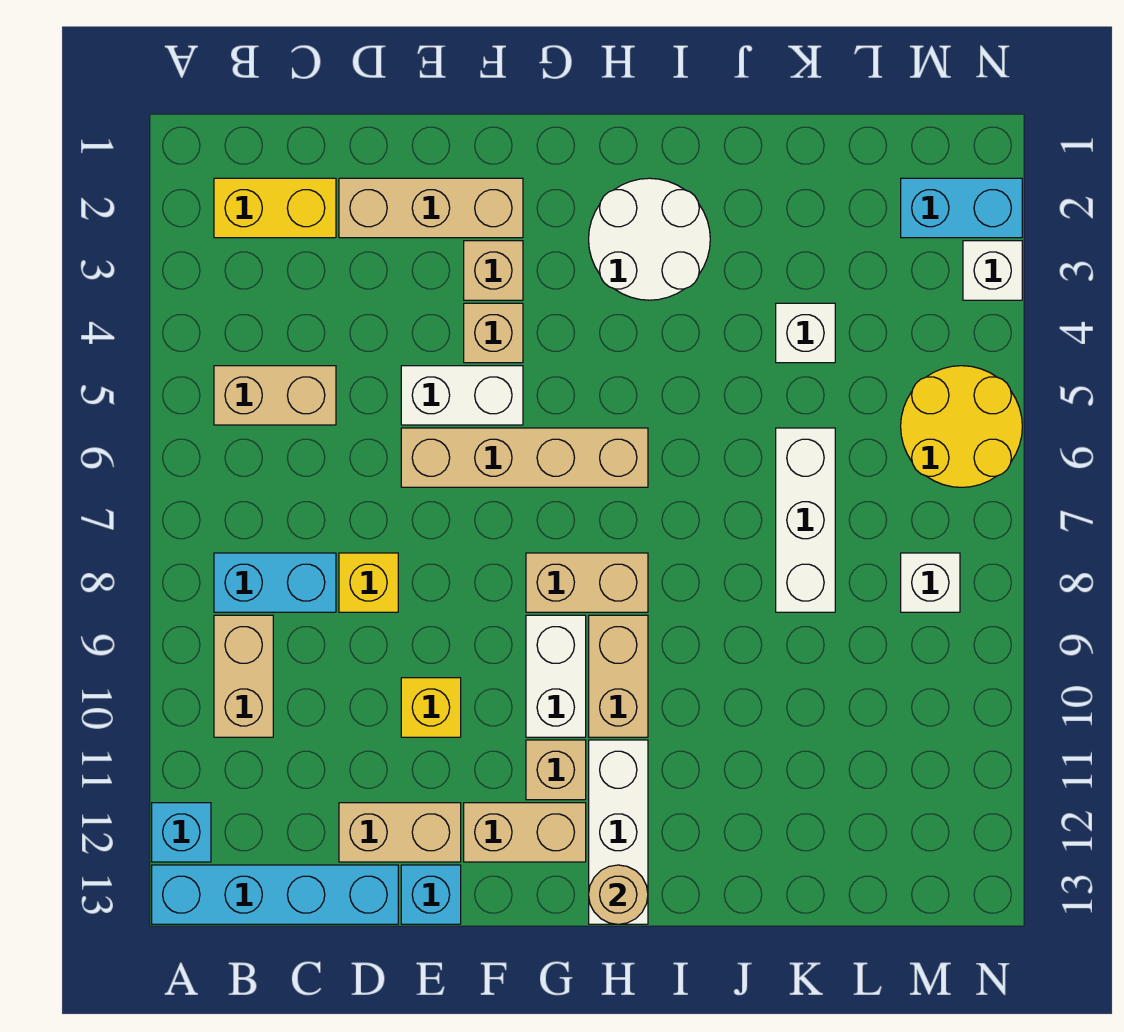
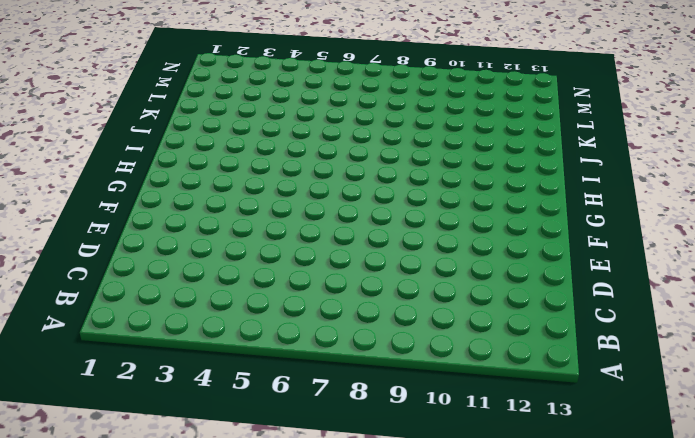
none -> cyan 1x1 brick [152,803,211,862]
none -> cyan 1x4 brick [152,865,398,924]
none -> yellow 1x2 brick [214,178,336,238]

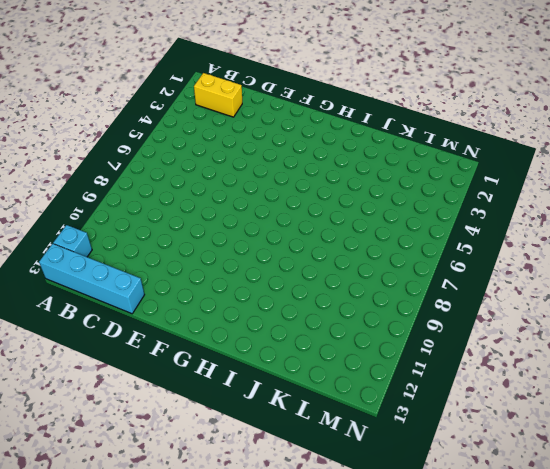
none -> tan 1x2 brick [214,366,336,425]
none -> cyan 1x2 brick [214,553,336,612]
none -> tan 1x2 brick [214,615,273,737]

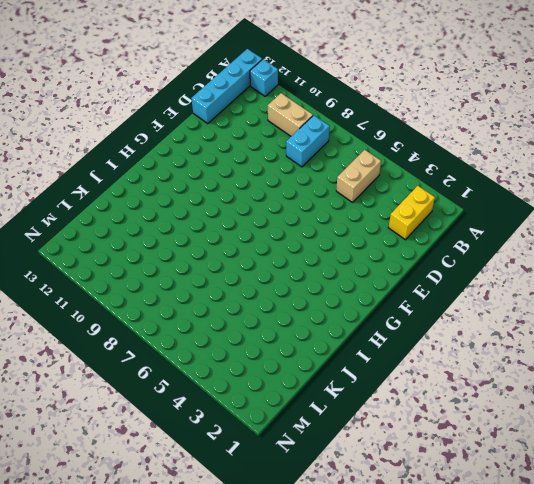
none -> tan 1x3 brick [339,178,523,238]
none -> yellow 1x1 brick [339,553,398,612]
none -> tan 1x2 brick [339,803,461,862]

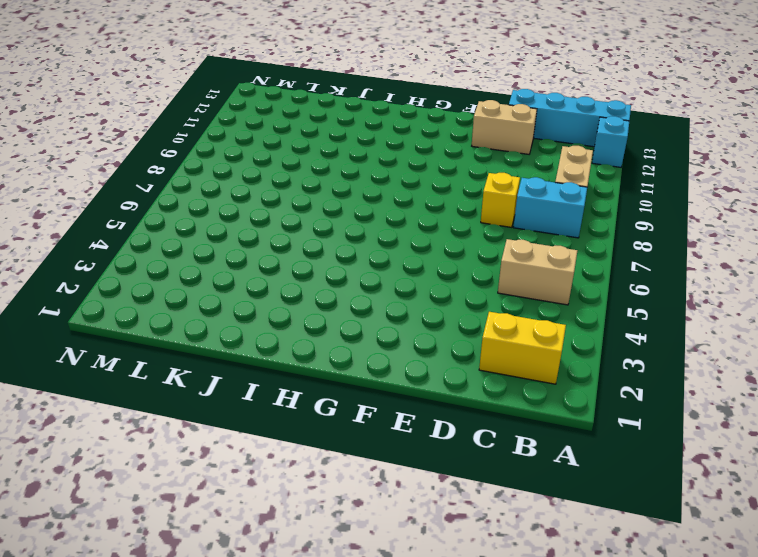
none -> tan 1x3 brick [339,178,523,238]
none -> white 1x2 brick [401,366,523,425]
none -> tan 1x4 brick [401,428,648,487]

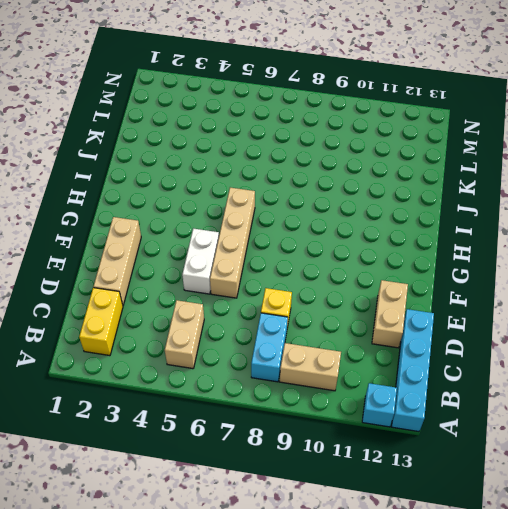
none -> yellow 1x1 brick [401,678,461,737]
none -> cyan 1x1 brick [401,865,461,924]
none -> tan 1x1 brick [464,241,523,300]

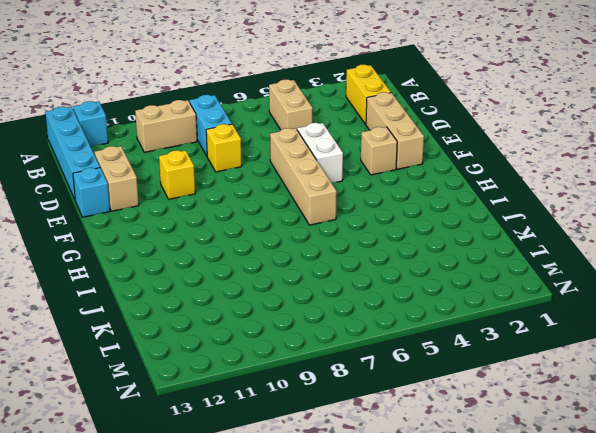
none -> tan 1x1 brick [464,303,523,363]
none -> tan 1x2 brick [464,803,586,862]
none -> tan 1x2 brick [526,553,648,612]

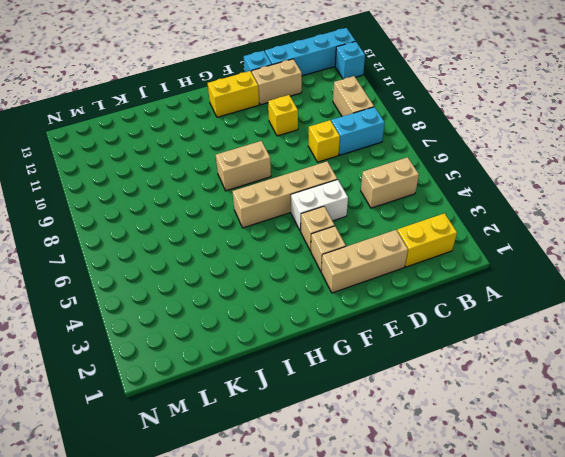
yellow 1x2 brick [208,71,259,117] -> tan 1x2 brick [464,803,586,862]
none -> white 1x2 brick [526,615,586,737]
none -> tan 1x1 brick [526,740,586,800]
none -> white 2x2 round brick [589,178,710,300]

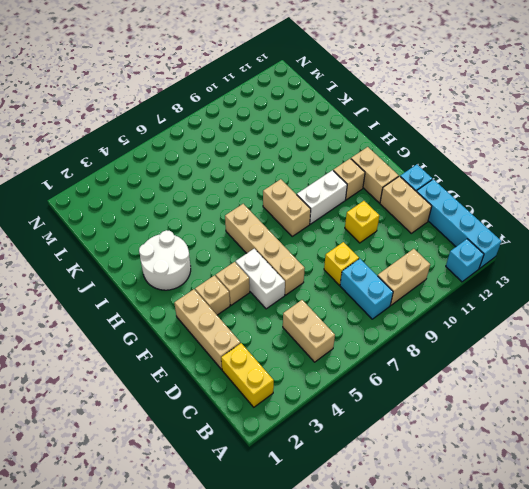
none -> tan 1x2 brick [589,615,648,737]
none -> white 1x3 brick [589,740,648,924]
none -> white 1x1 brick [776,303,835,363]

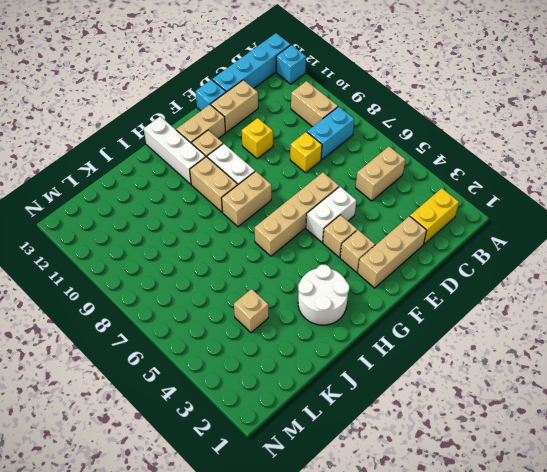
tan 1x1 brick [234,289,268,333] -> white 1x1 brick [776,303,835,363]
none -> white 1x3 brick [776,428,835,612]
none -> cyan 1x2 brick [901,178,1022,238]
none -> yellow 2x2 round brick [901,366,1022,487]

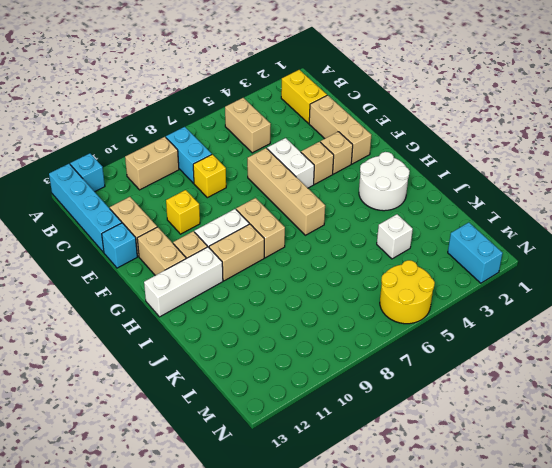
none -> white 1x3 brick [776,428,835,612]
none -> white 1x1 brick [901,553,960,612]
none -> white 1x1 brick [963,241,1022,300]

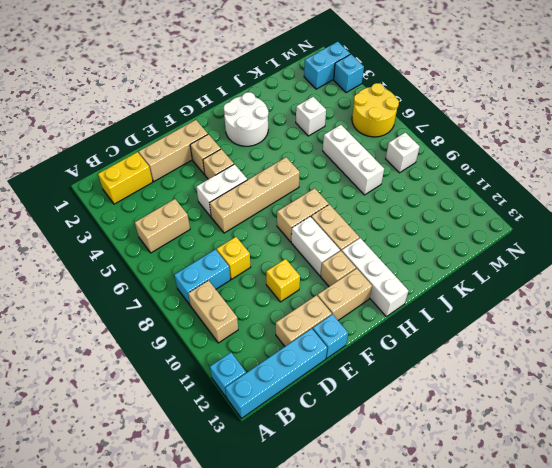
cyan 1x1 brick [334,54,364,93] -> white 1x1 brick [963,241,1022,300]
none -> tan 1x1 round brick [589,865,648,924]

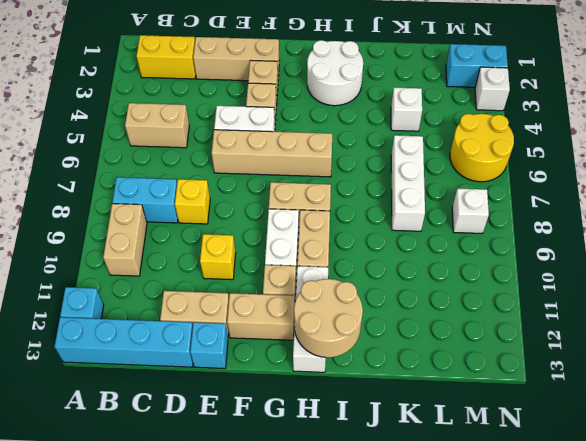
tan 2x2 round brick [294,279,363,358] -> tan 1x1 round brick [589,865,648,924]

